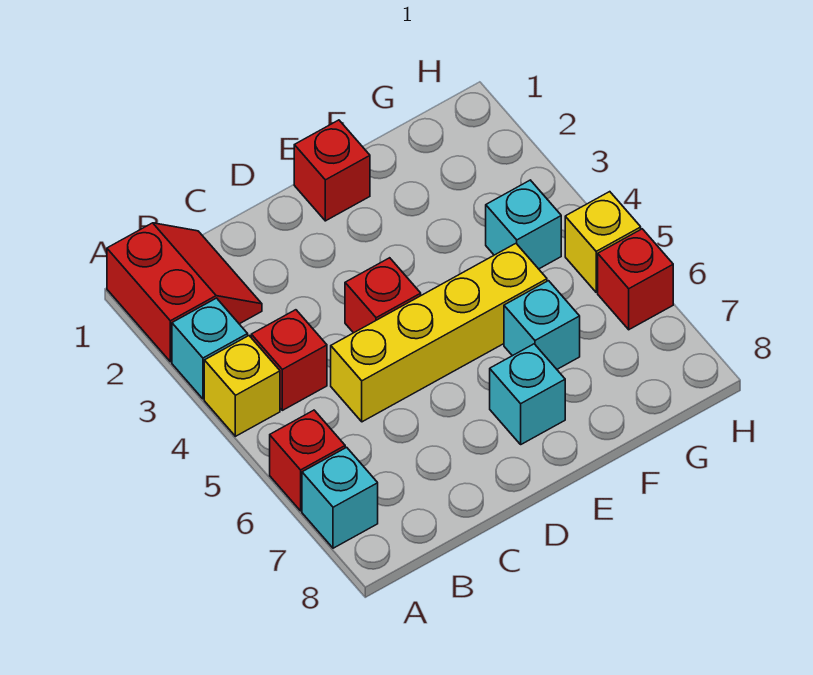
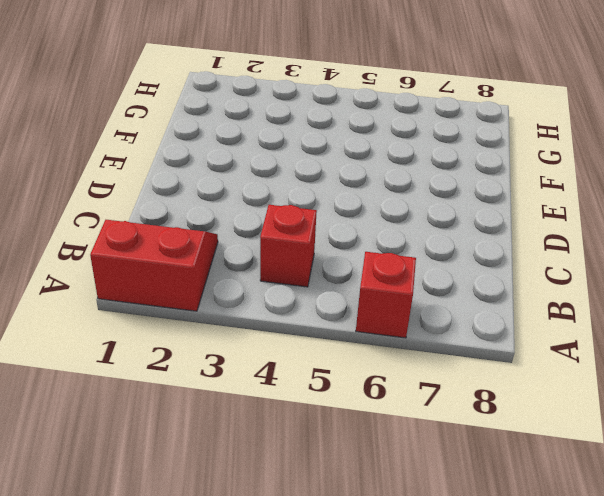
none -> cyan 1x1 brick [172,298,248,399]
none -> yellow 1x1 brick [204,336,280,436]
none -> cyan 1x1 brick [302,447,378,548]

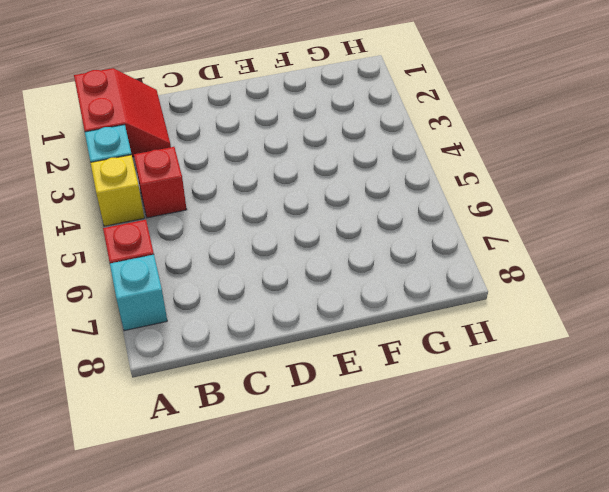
none -> yellow 1x4 brick [331,244,547,422]
none -> red 1x1 brick [345,258,421,333]
none -> red 1x1 brick [294,120,370,221]

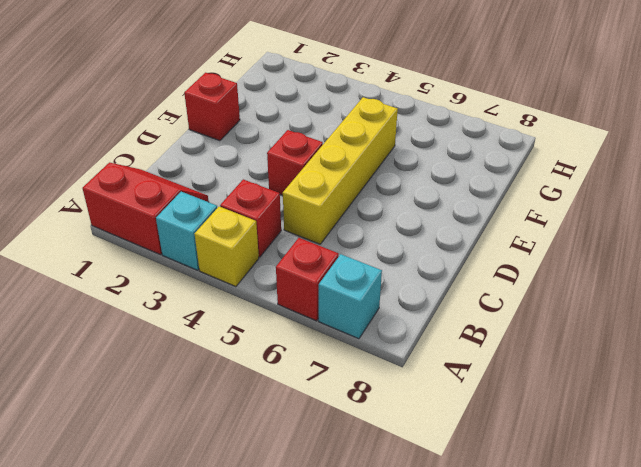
none -> cyan 1x1 brick [490,344,565,444]
none -> cyan 1x1 brick [504,281,580,369]
none -> cyan 1x1 brick [486,180,561,269]

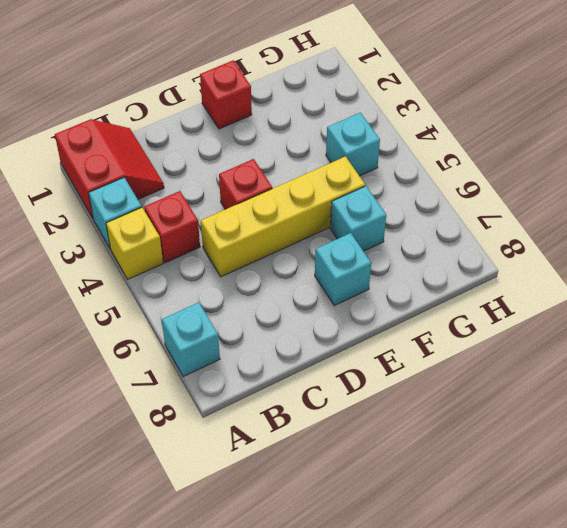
none -> red 1x1 brick [270,410,345,511]
none -> yellow 1x1 brick [565,192,641,292]
none -> red 1x1 brick [598,229,673,330]

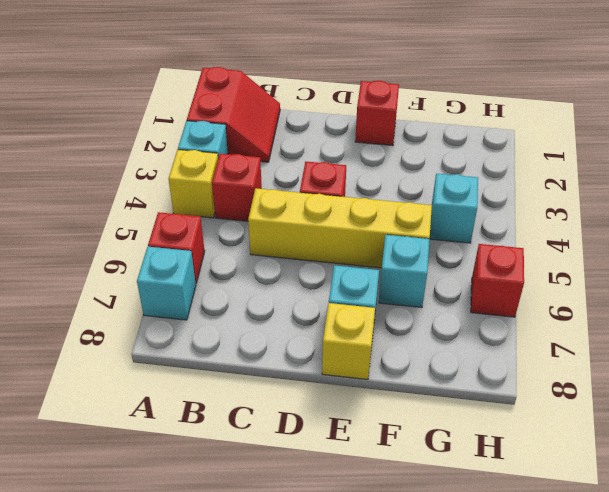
yellow 1x1 brick [322,303,375,380] -> yellow 1x1 brick moved to [565,192,641,292]

